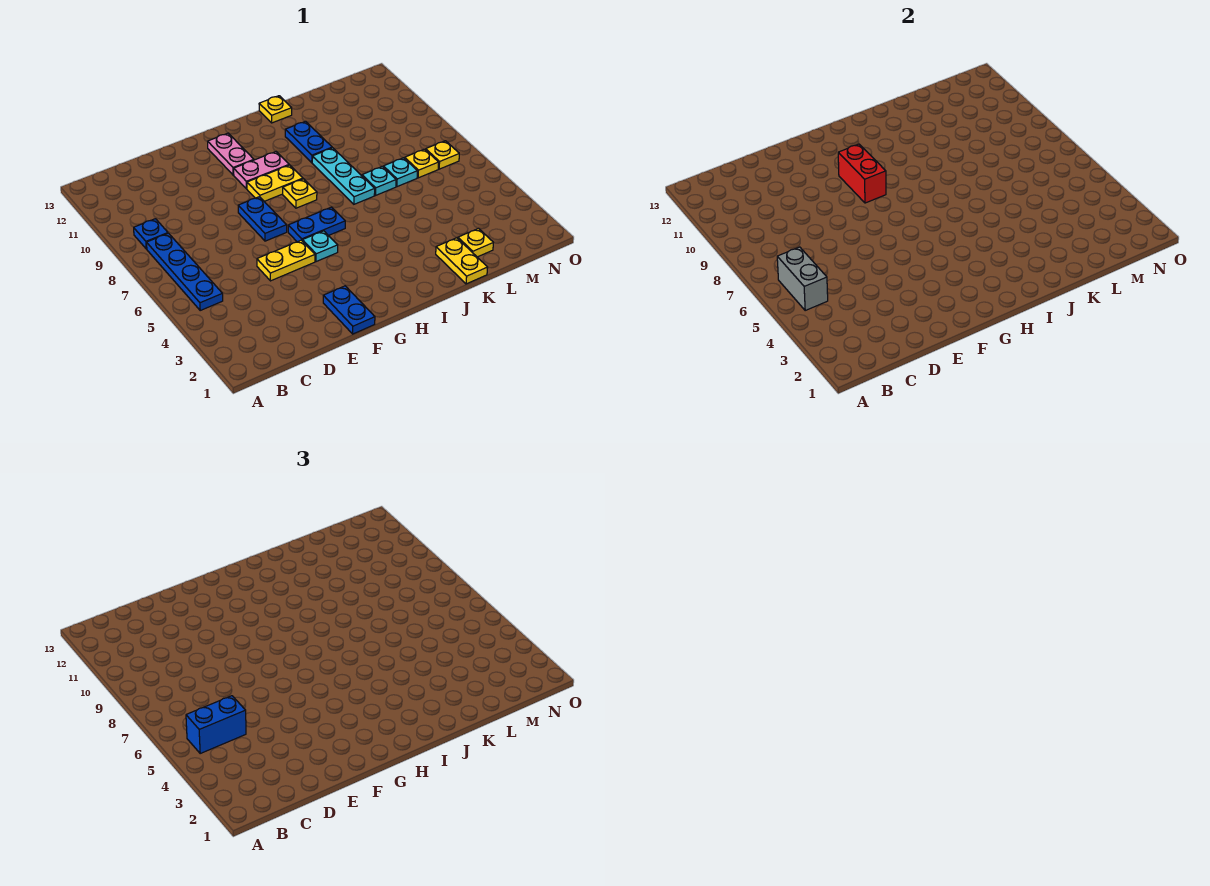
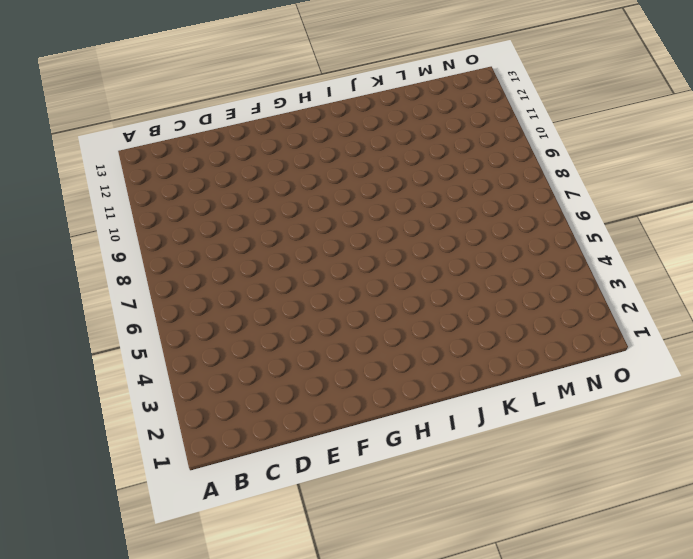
none -> blue 1x4 plate [147,233,223,310]
none -> blue 1x1 plate [134,219,168,249]
none -> yellow 1x2 plate [257,240,315,281]

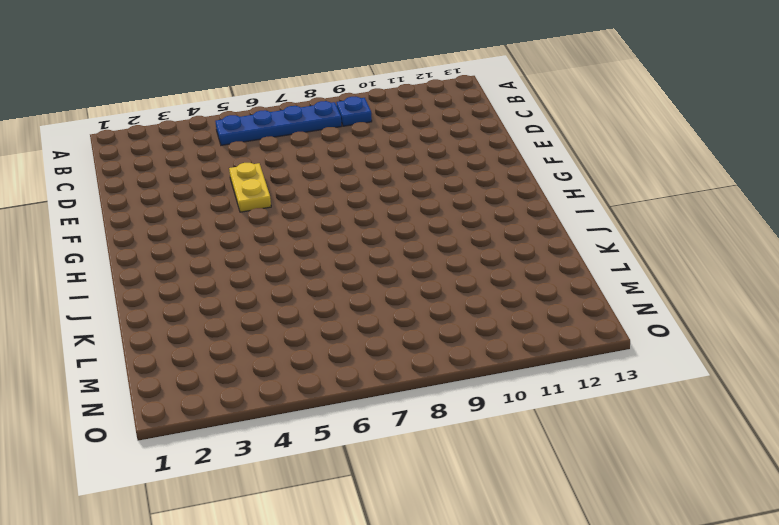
none -> blue 1x2 plate [323,286,375,334]
none -> blue 1x2 plate [238,197,287,241]
none -> cyan 1x1 plate [302,231,338,262]

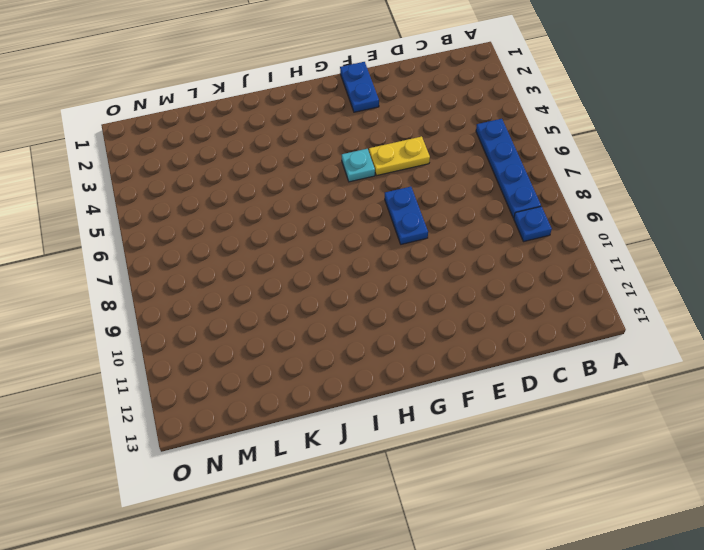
none -> blue 1x2 plate [288,207,345,242]
none -> yellow 1x2 plate [247,165,303,201]
none -> pink 1x2 plate [234,152,289,189]

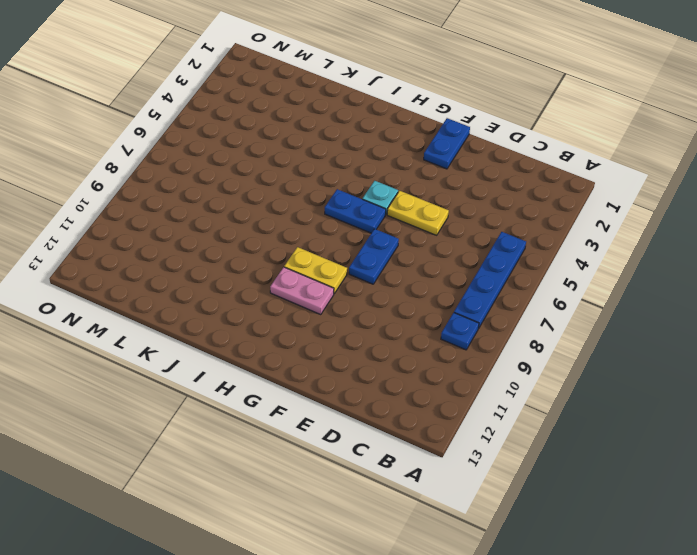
none -> pink 1x2 plate [208,133,254,175]
none -> yellow 1x1 plate [283,179,317,208]
none -> cyan 1x3 plate [312,148,375,204]

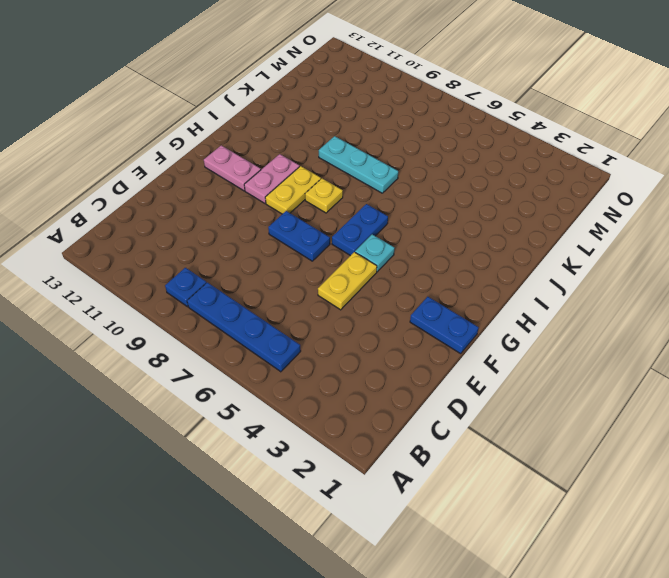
none -> blue 1x2 plate [285,121,332,163]
none -> yellow 1x1 plate [259,96,292,123]
none -> yellow 1x2 plate [436,238,488,284]

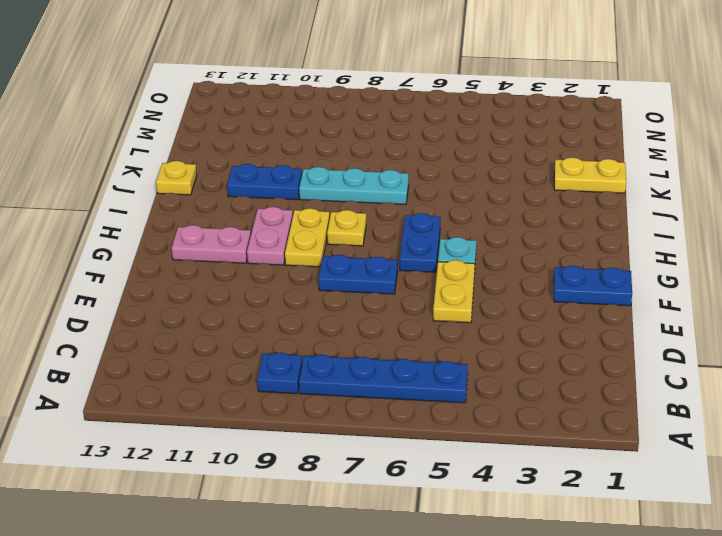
none -> cyan 1x1 plate [362,166,396,196]
none -> yellow 1x1 plate [458,228,493,257]
none -> cyan 1x1 plate [383,158,417,187]

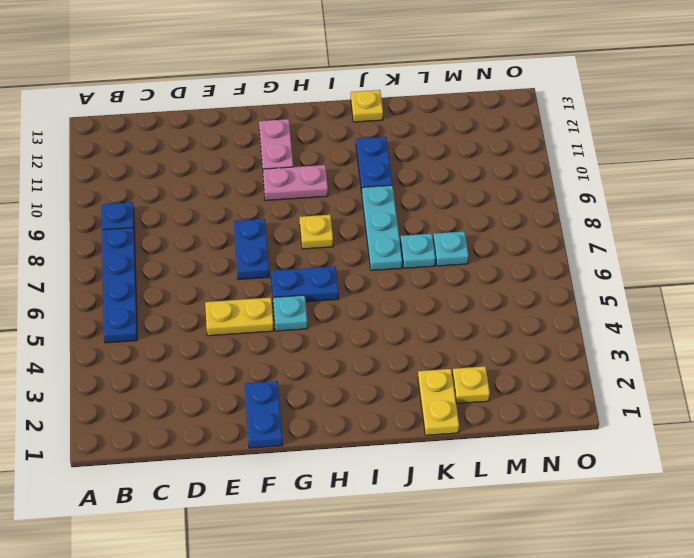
none -> yellow 1x2 plate [247,165,303,201]
none -> yellow 1x1 plate [405,149,439,178]
none -> yellow 1x1 plate [426,141,459,169]

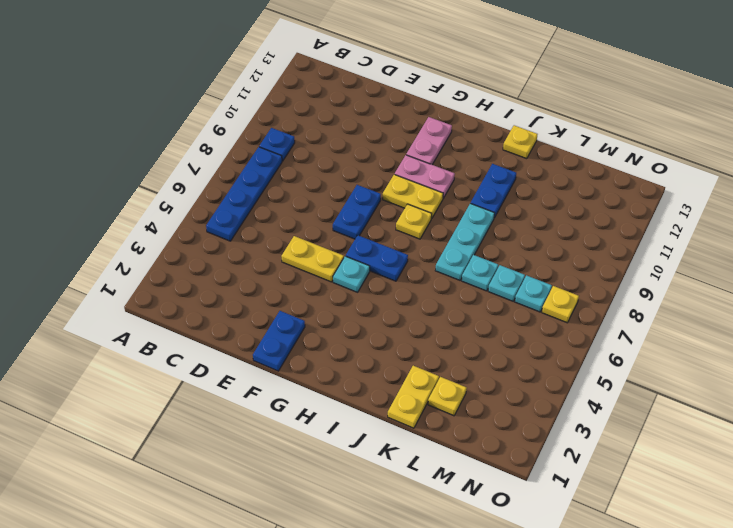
cyan 1x1 plate [515,275,552,312] -> yellow 1x1 plate [405,149,439,178]
none -> grey 1x2 brick [777,247,828,310]
none -> red 1x2 brick [838,144,886,203]
none -> blue 1x2 brick [186,696,246,753]

